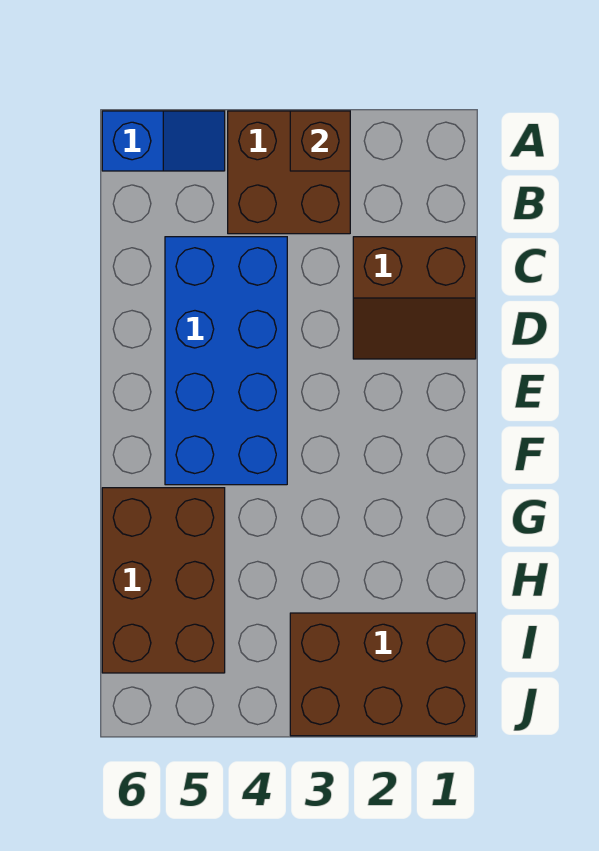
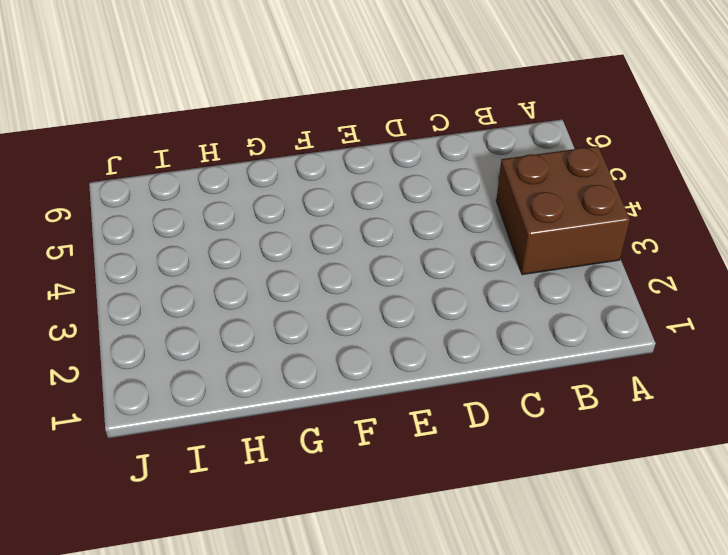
none -> blue 1x2 slope [102,111,225,171]
none -> brown 2x2 slope [353,237,476,359]

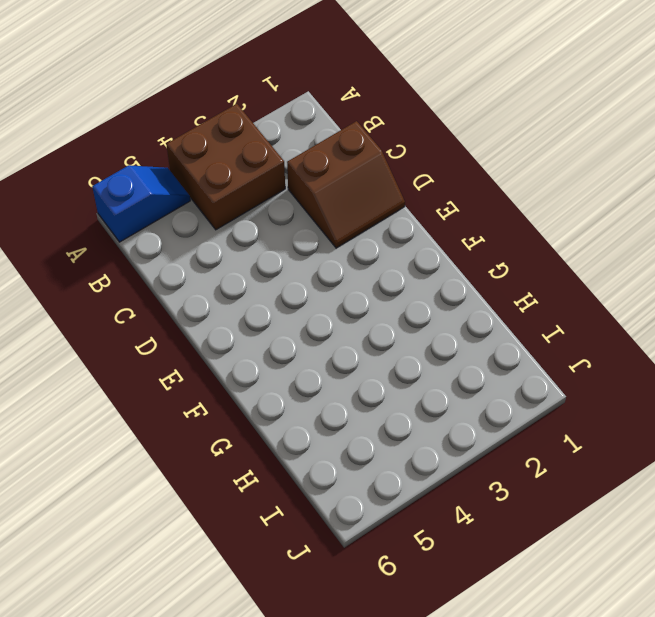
none -> blue 2x4 brick [165,237,287,485]
none -> brown 2x3 brick [102,488,225,673]

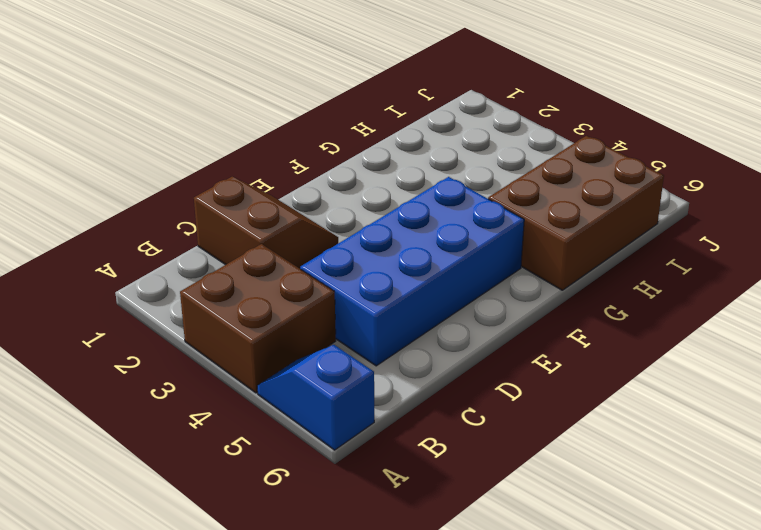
none -> brown 2x3 brick [290,613,476,736]
none -> brown 1x1 brick [290,111,350,171]

